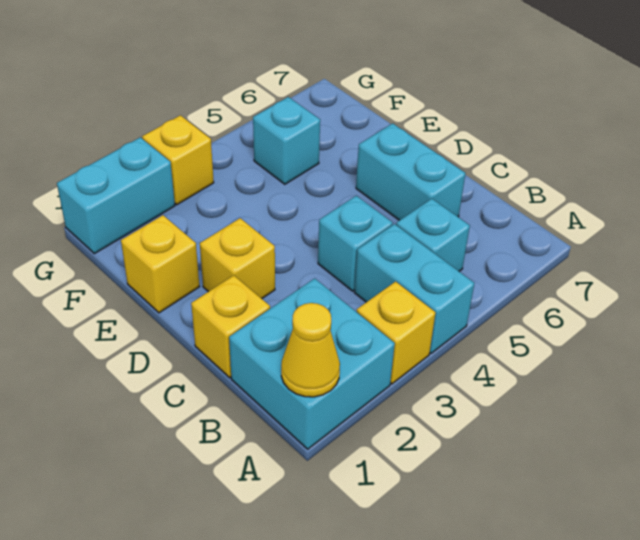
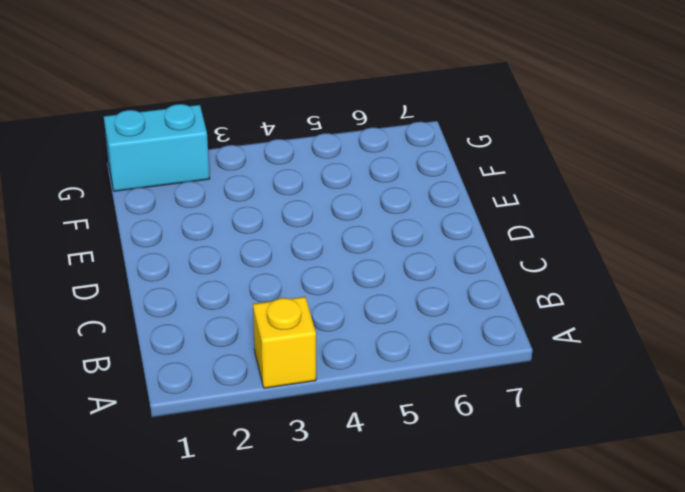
none -> cyan 2x2 brick [229,278,395,449]
none -> cyan 1x2 brick [355,224,474,354]
none -> cyan 1x1 brick [396,199,470,271]

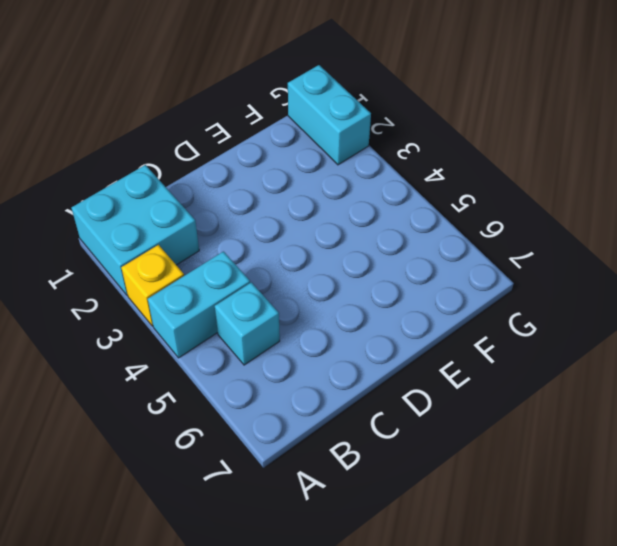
none -> yellow 1x1 brick [191,275,270,378]
none -> cyan 1x1 brick [318,196,393,291]
none -> cyan 1x2 brick [356,123,465,220]

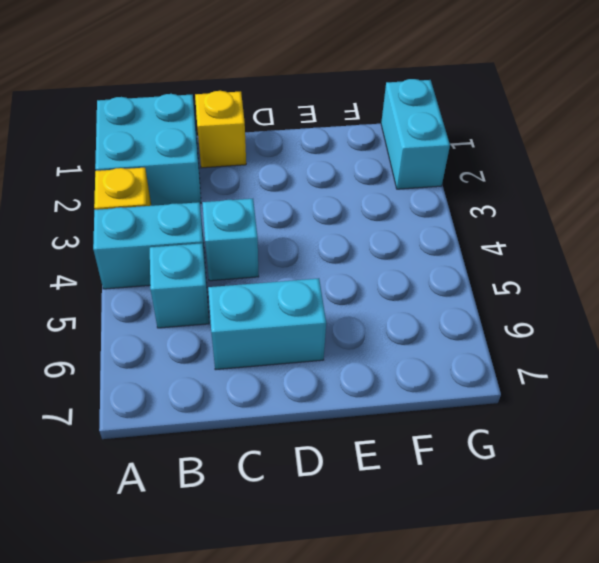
none -> yellow 1x1 brick [200,218,275,299]
none -> yellow 1x1 brick [121,215,199,313]
none -> cyan 1x1 brick [253,97,320,184]

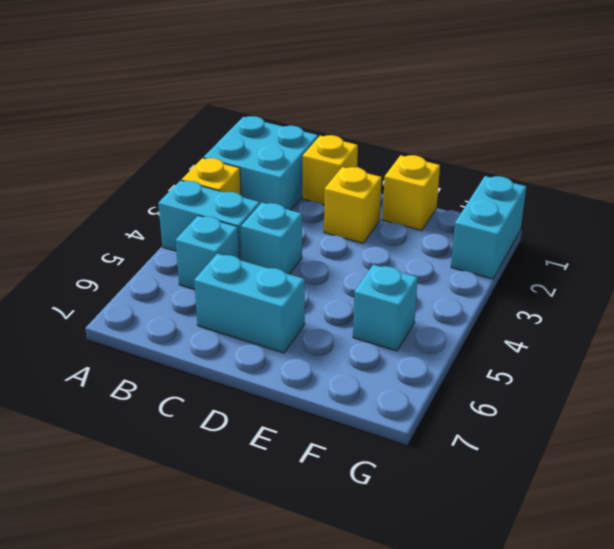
none -> yellow 1x1 brick [142,115,214,205]
none -> yellow 1x1 cone [281,303,340,397]

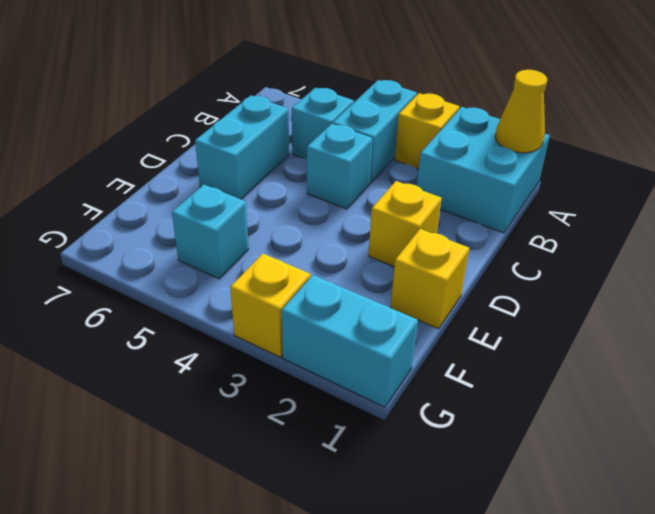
none -> yellow 1x1 brick [191,275,270,378]

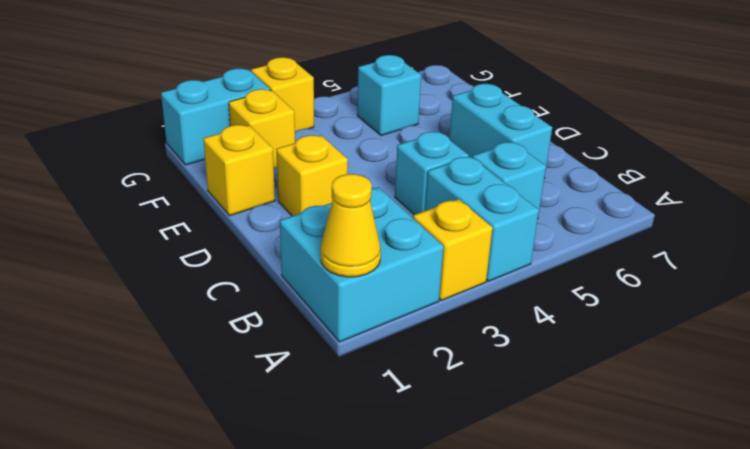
yellow 1x1 brick [229,89,295,168] -> yellow 1x1 brick moved to [191,275,270,378]

